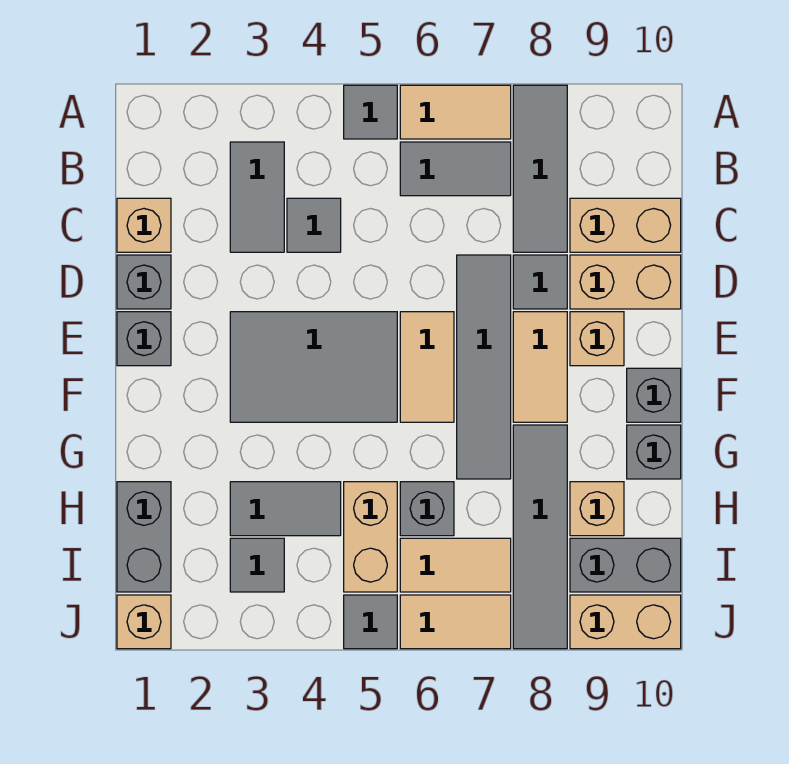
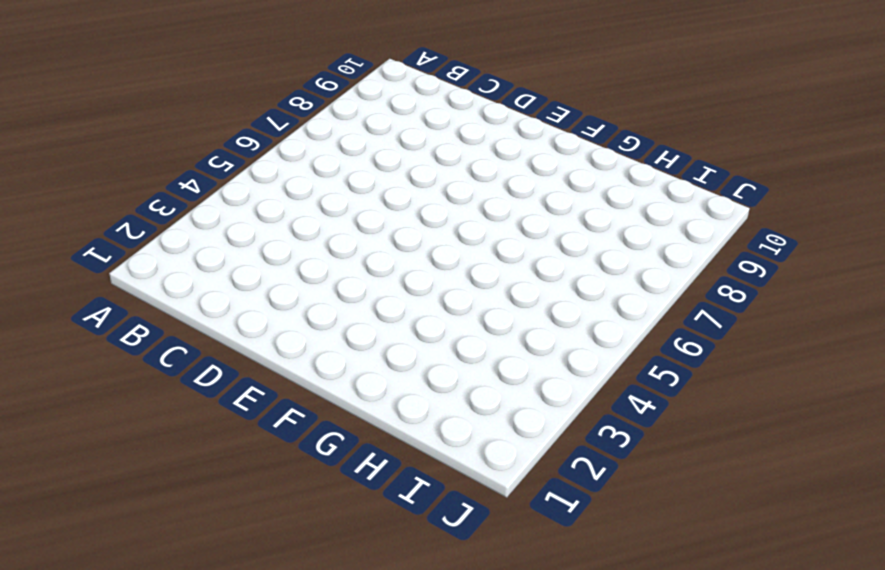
none -> grey 1x1 tile [344,85,397,139]
none -> tan 1x2 tile [400,85,511,139]
none -> grey 1x3 tile [513,85,567,252]
none -> grey 1x2 tile [230,142,284,252]

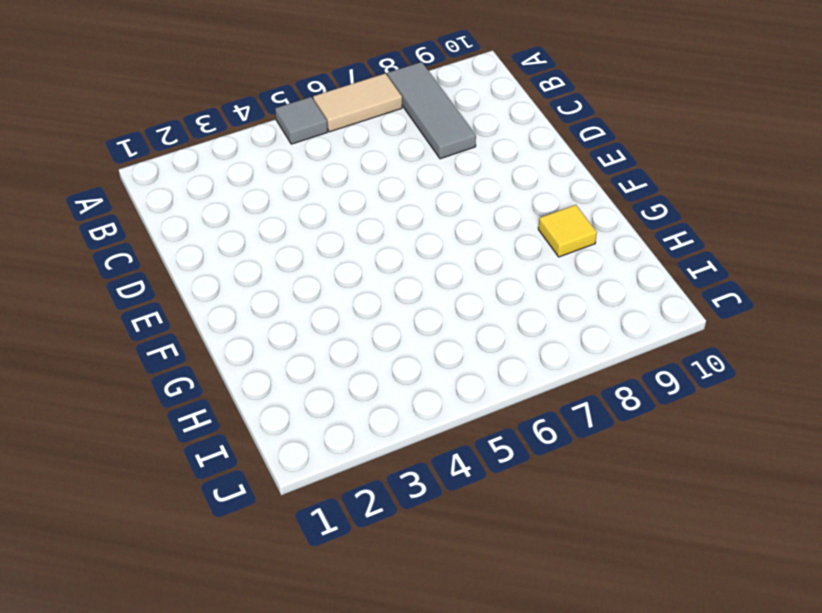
yellow 1x1 tile [538,205,597,257] -> none
none -> grey 1x2 tile [230,142,284,252]
none -> grey 1x2 tile [400,142,511,196]
none -> tan 1x1 brick [117,198,171,252]
none -> grey 1x1 tile [287,198,341,252]

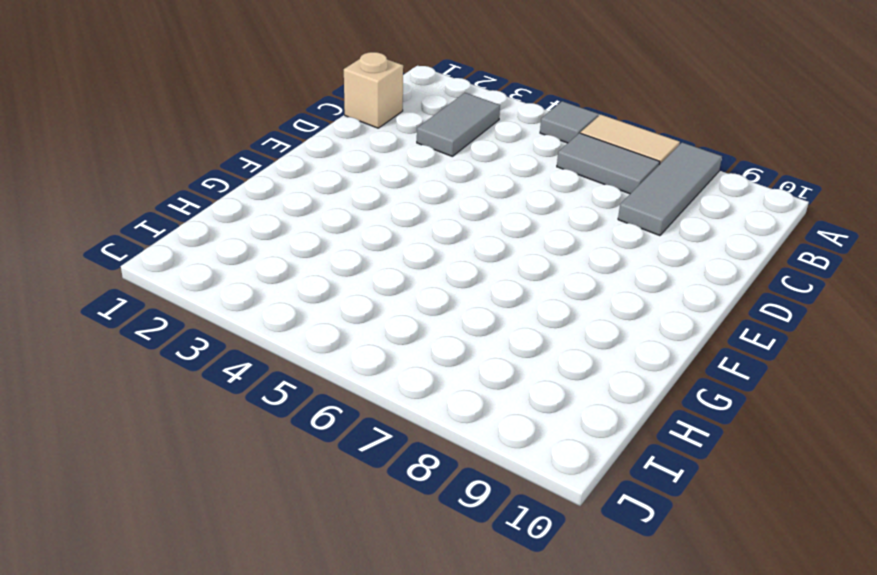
none -> grey 1x1 tile [287,198,341,252]
none -> tan 1x2 brick [570,198,681,252]
none -> grey 1x1 brick [117,255,171,309]
none -> grey 1x4 tile [457,255,511,479]

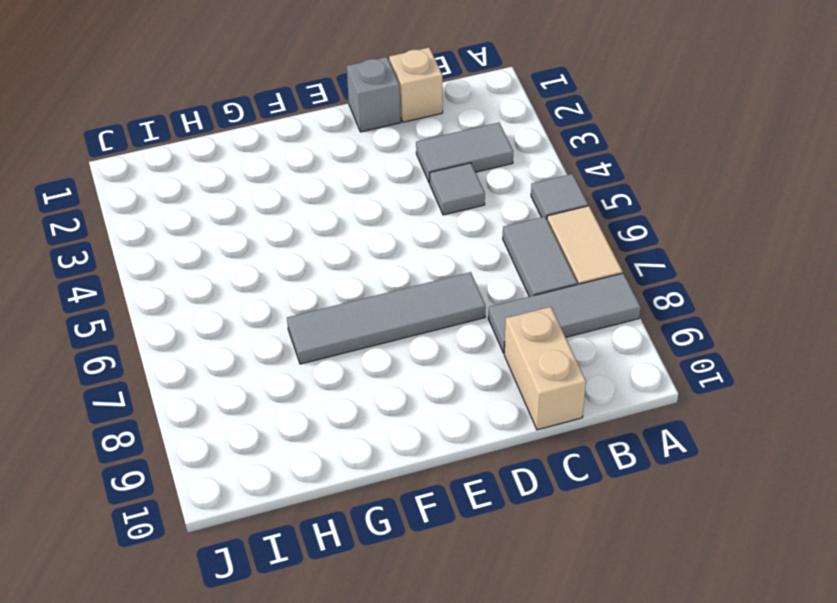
none -> grey 1x1 tile [513,255,567,309]
none -> tan 1x2 brick [570,255,681,309]
none -> grey 1x1 brick [117,312,171,366]
none -> grey 2x3 tile [230,312,397,422]

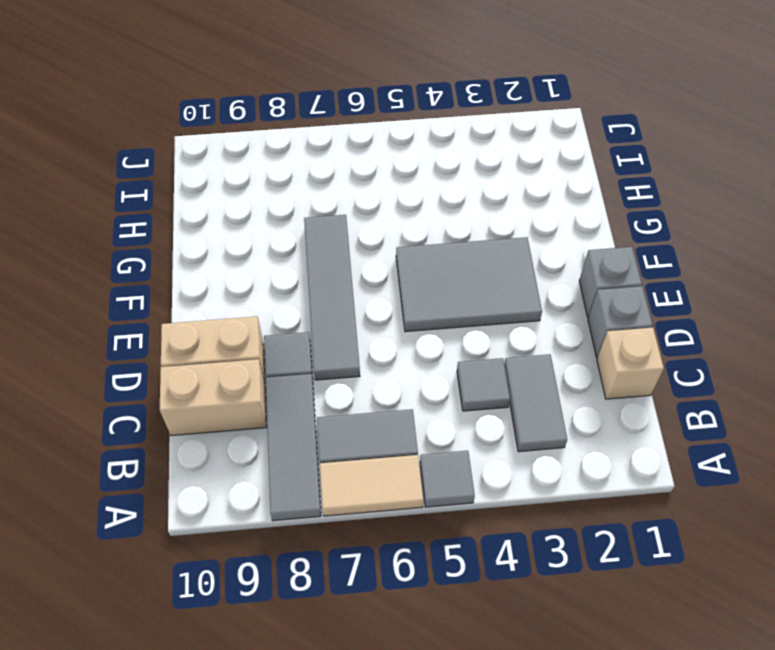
none -> tan 1x2 tile [400,312,454,422]
none -> tan 1x2 tile [513,312,567,422]
none -> tan 1x1 brick [570,312,624,366]
none -> grey 1x1 brick [627,368,681,422]

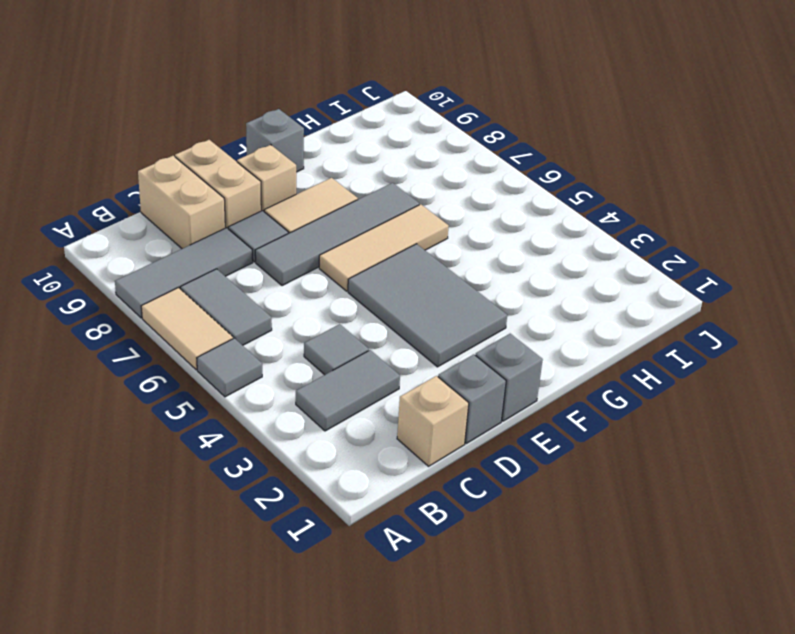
tan 1x3 tile [319,204,449,291] -> tan 1x2 tile [400,312,454,422]
none -> grey 1x4 tile [513,425,567,649]
none -> grey 1x1 brick [627,425,681,479]
none -> grey 1x2 brick [117,482,171,592]
none -> grey 1x2 tile [230,482,341,536]

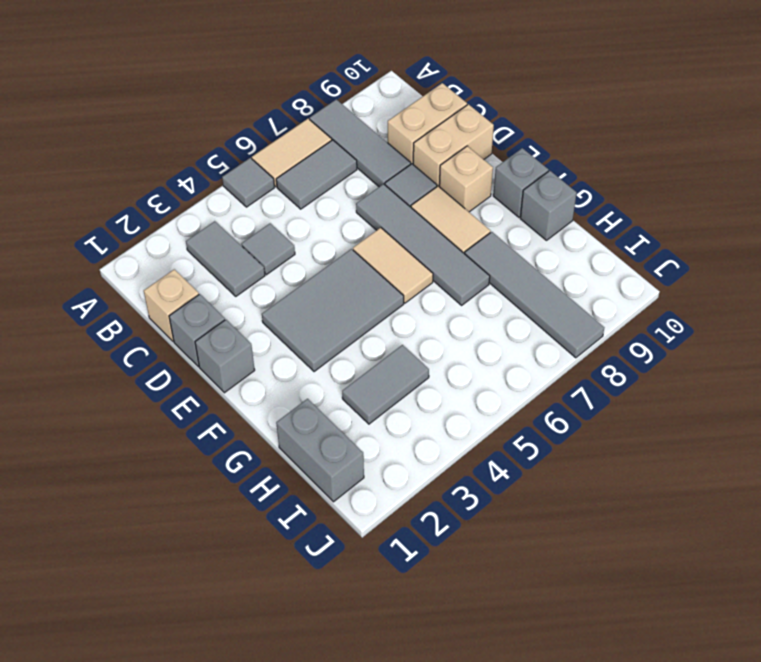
none -> tan 1x2 brick [344,482,397,592]
none -> grey 1x1 brick [400,482,454,536]
none -> tan 1x1 brick [570,482,624,536]
none -> grey 1x1 tile [230,538,284,592]

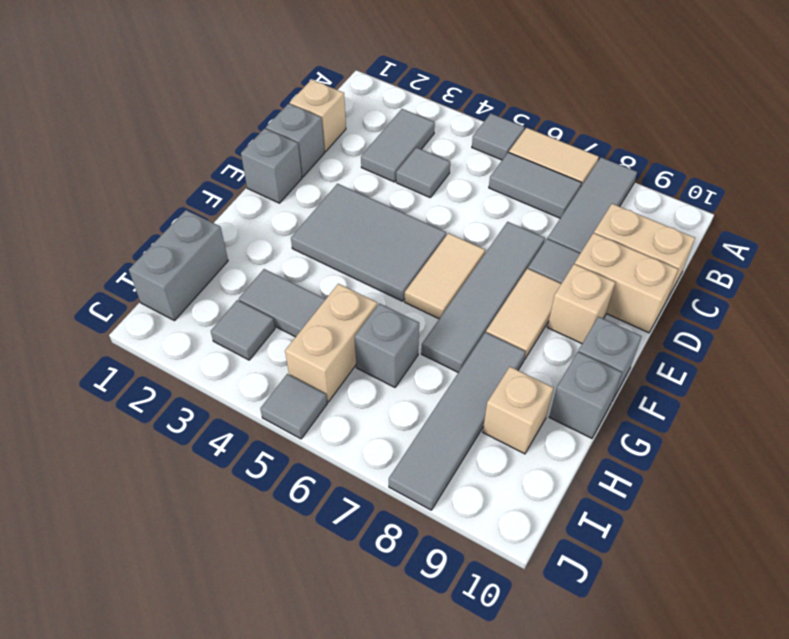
none -> tan 1x2 tile [400,538,511,592]
none -> grey 1x2 brick [570,538,681,592]
none -> tan 1x1 brick [117,595,171,649]
none -> tan 1x2 tile [400,595,511,649]

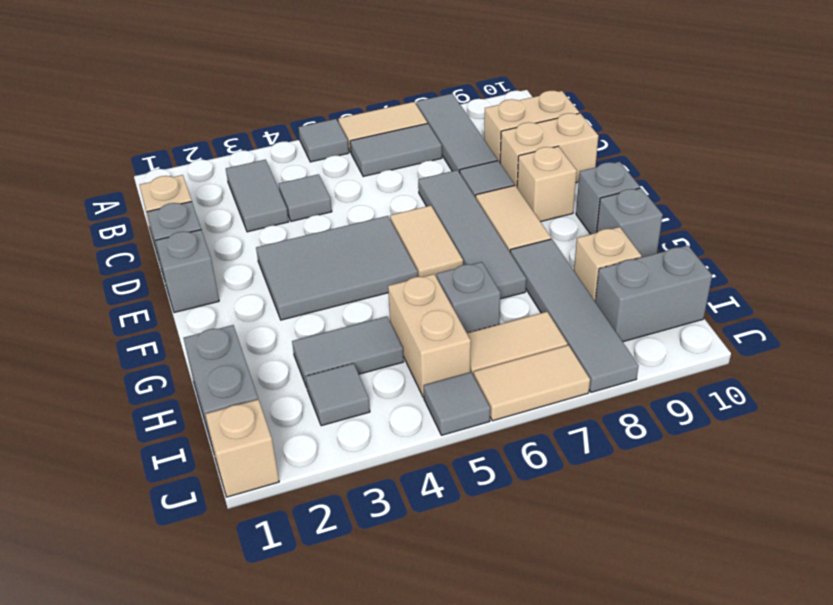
none -> tan 1x2 brick [570,595,681,649]

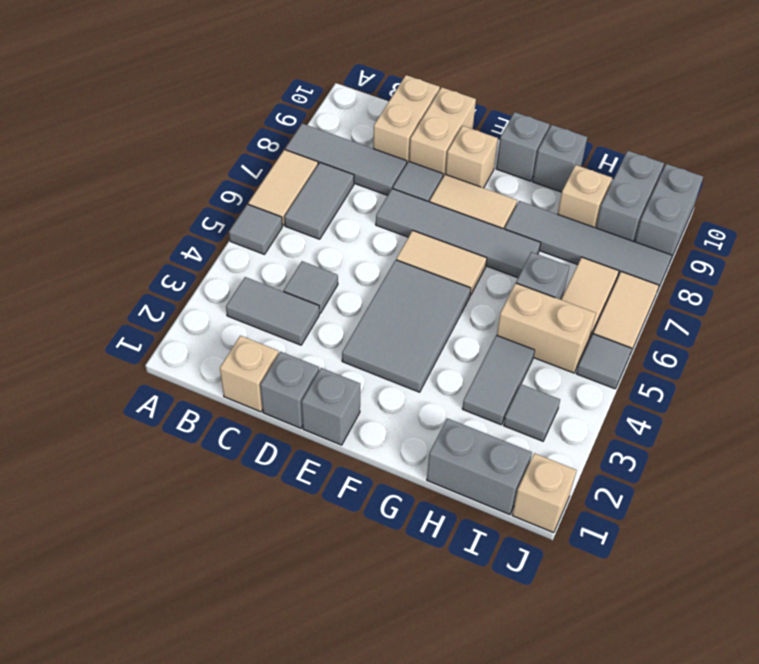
grey 1x2 brick [635,164,703,261] -> tan 1x2 brick [570,595,681,649]

